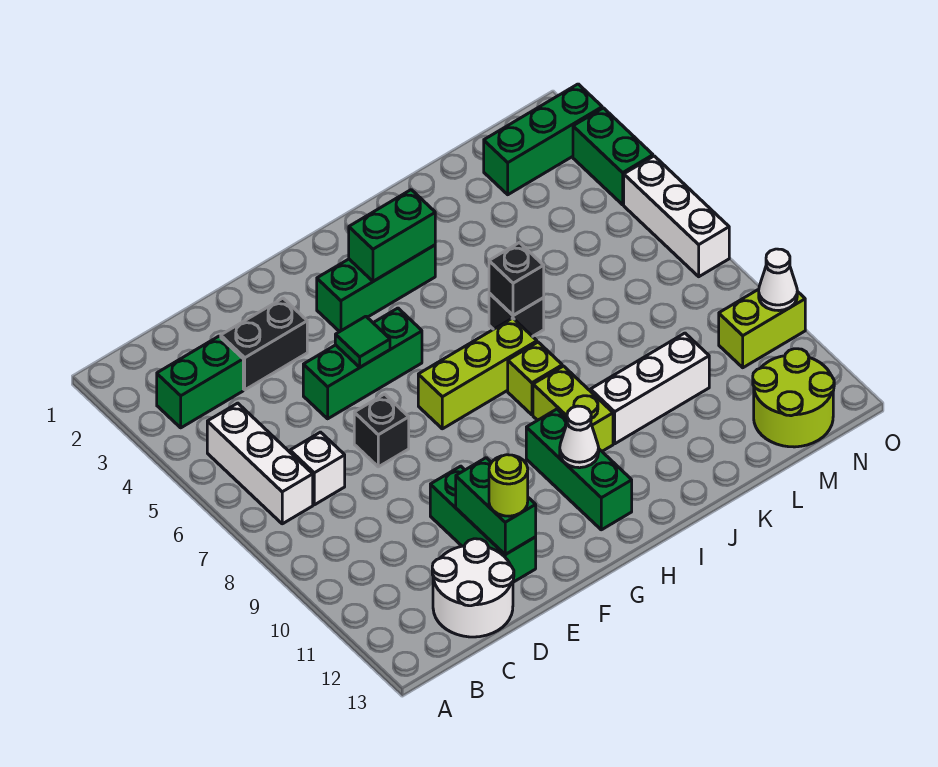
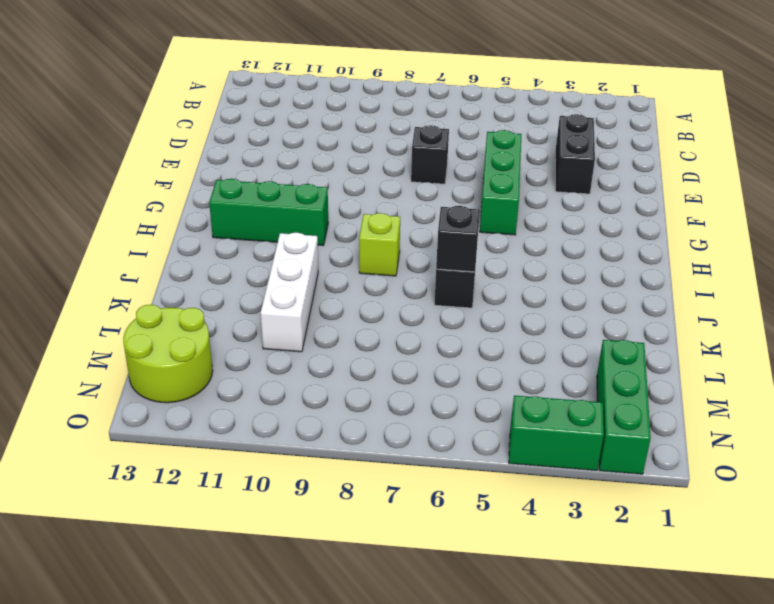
none -> green 1x2 brick [157,336,243,428]
none -> white 1x3 brick [207,403,313,524]
none -> white 1x1 brick [290,432,345,505]

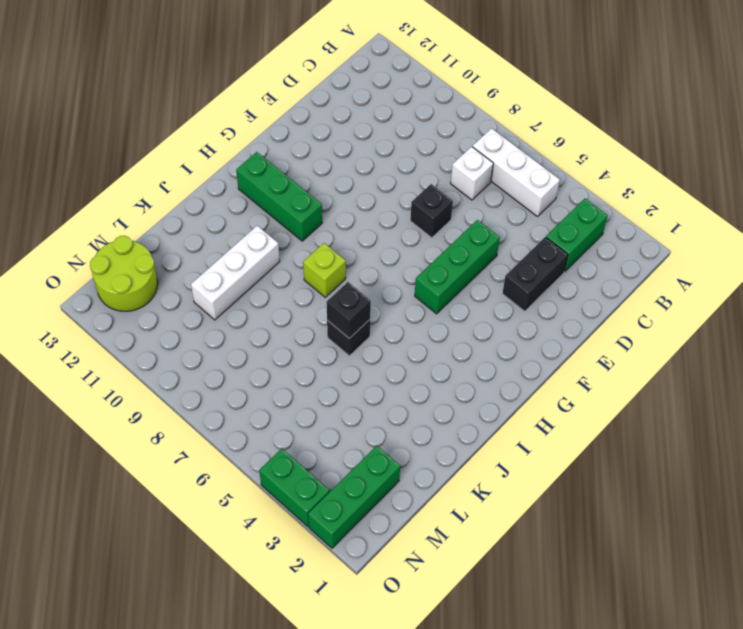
none -> white 2x2 round brick [432,539,514,637]
none -> green 1x3 brick [430,466,536,582]
none -> green 1x3 brick [317,245,435,332]

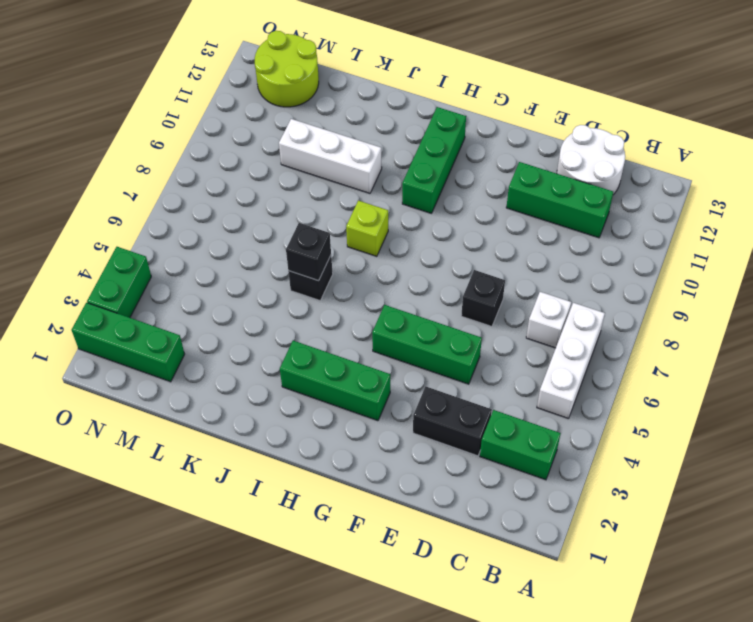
green 1x3 brick [506,162,613,238] -> green 1x3 brick turned to [430,466,536,582]
none -> lime 1x3 brick [418,318,537,429]
none -> lime 1x2 brick [533,366,613,451]
none -> lime 1x2 brick [719,289,805,368]

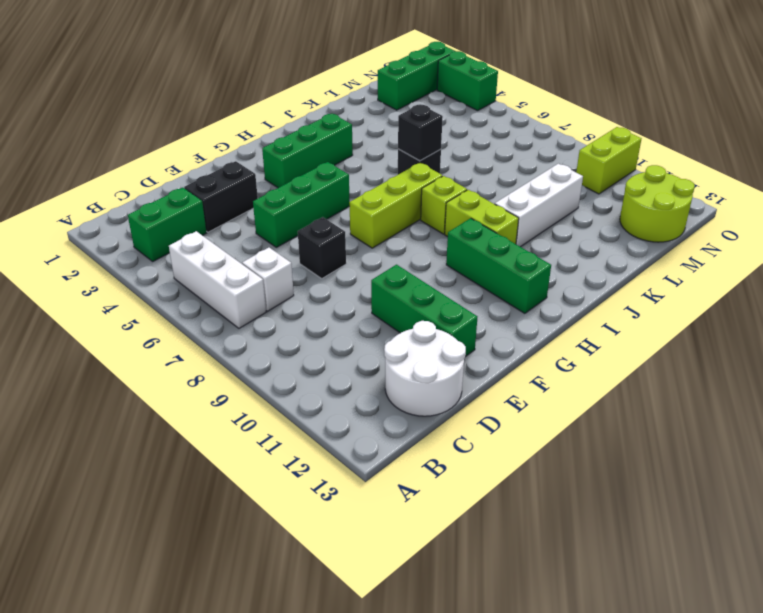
none -> white 1x3 brick [624,156,729,277]
none -> green 1x2 brick [456,458,536,554]
none -> green 1x1 tile [335,316,390,367]

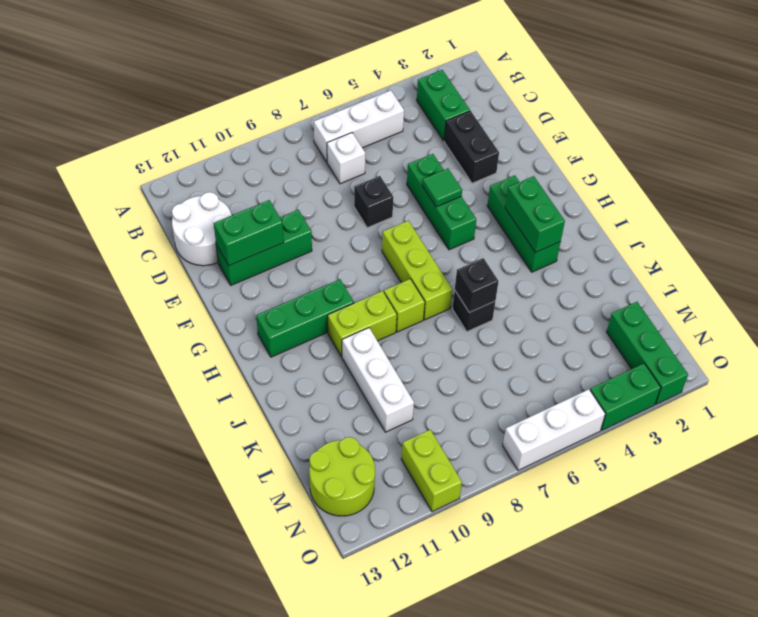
none -> white 1x1 cone [560,406,599,468]
none -> white 1x1 cone [759,249,797,311]
none -> lime 1x1 round brick [489,455,528,516]

